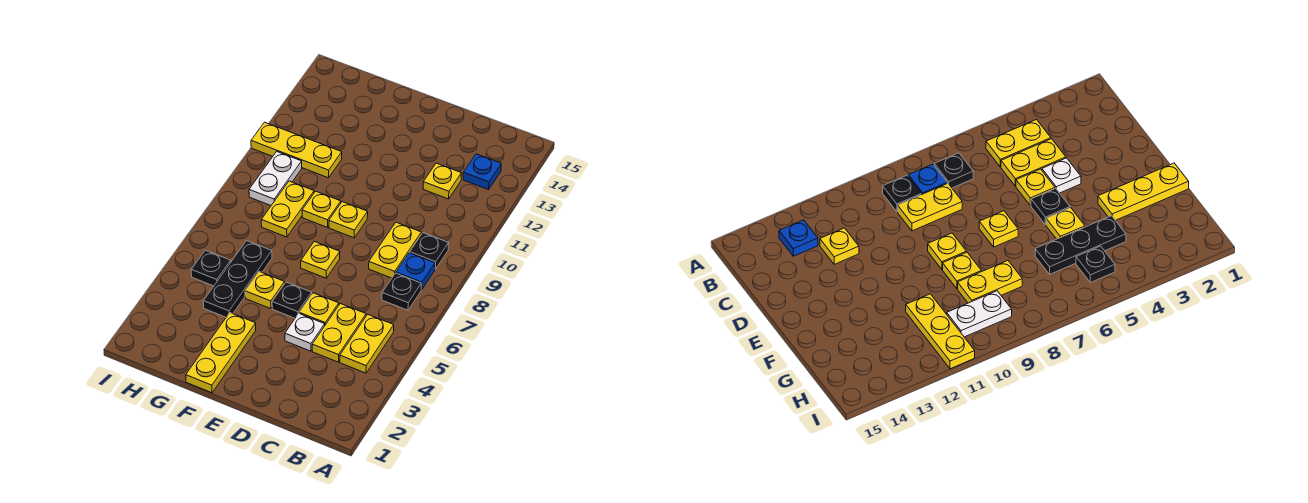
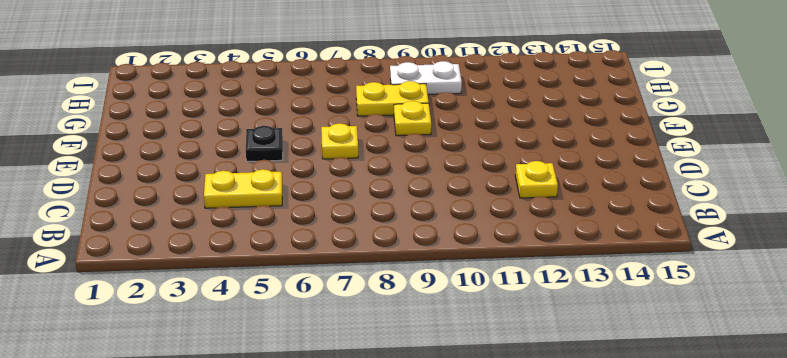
none -> yellow 1x2 plate [340,314,394,373]
none -> black 1x1 plate [382,273,421,310]
none -> blue 1x1 plate [396,253,435,290]

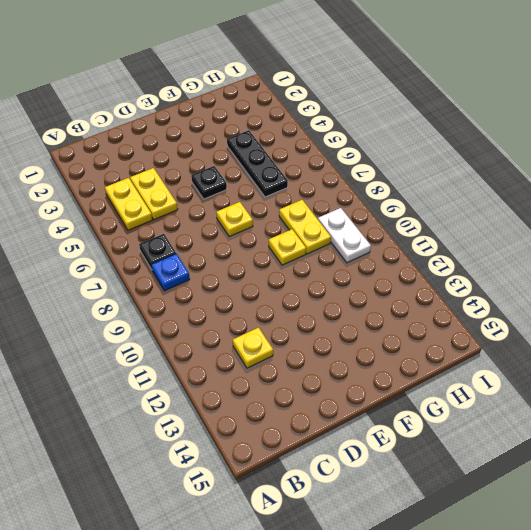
none -> black 1x1 plate [410,233,449,269]
none -> blue 1x1 plate [463,154,501,190]
none -> yellow 1x2 plate [369,222,421,278]

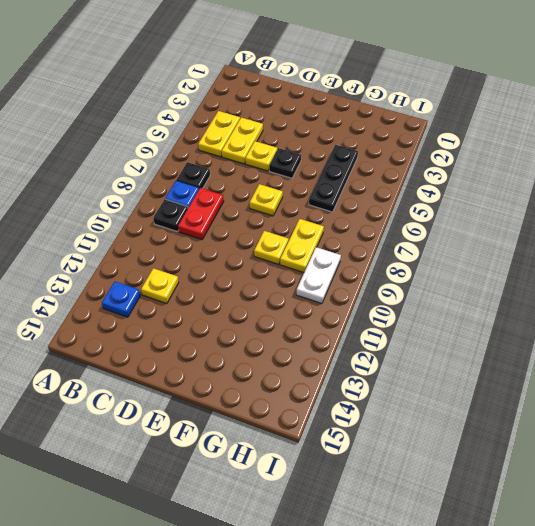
red 1x2 plate [178,188,224,239] -> yellow 1x2 plate [369,222,421,278]
none -> white 1x1 plate [285,314,325,351]
none -> yellow 1x1 plate [329,202,368,238]
none -> yellow 1x3 plate [186,313,256,393]

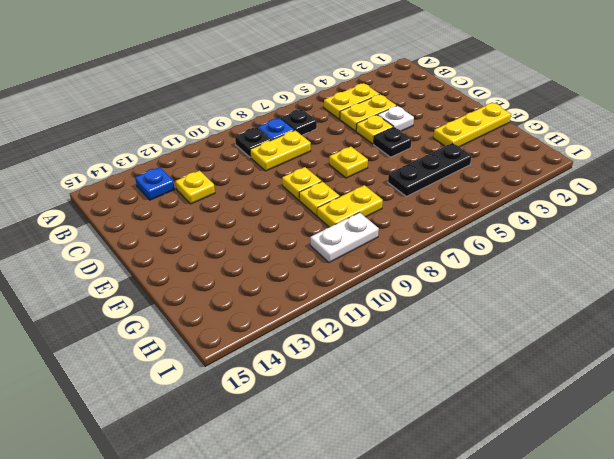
none -> yellow 1x1 plate [245,272,285,309]
none -> yellow 1x3 plate [251,122,342,178]
none -> black 1x1 plate [191,250,231,286]

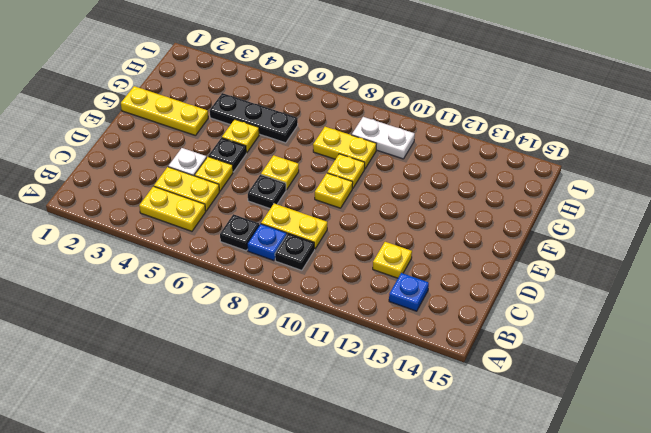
black 1x1 plate [248,175,286,209] -> black 1x1 plate moved to [191,250,231,286]
none -> yellow 1x3 plate [251,122,342,178]

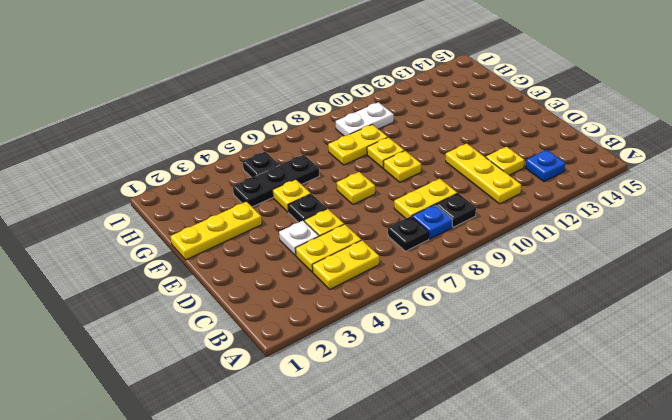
yellow 1x3 plate [446,143,521,204] -> yellow 1x3 plate moved to [251,122,342,178]

